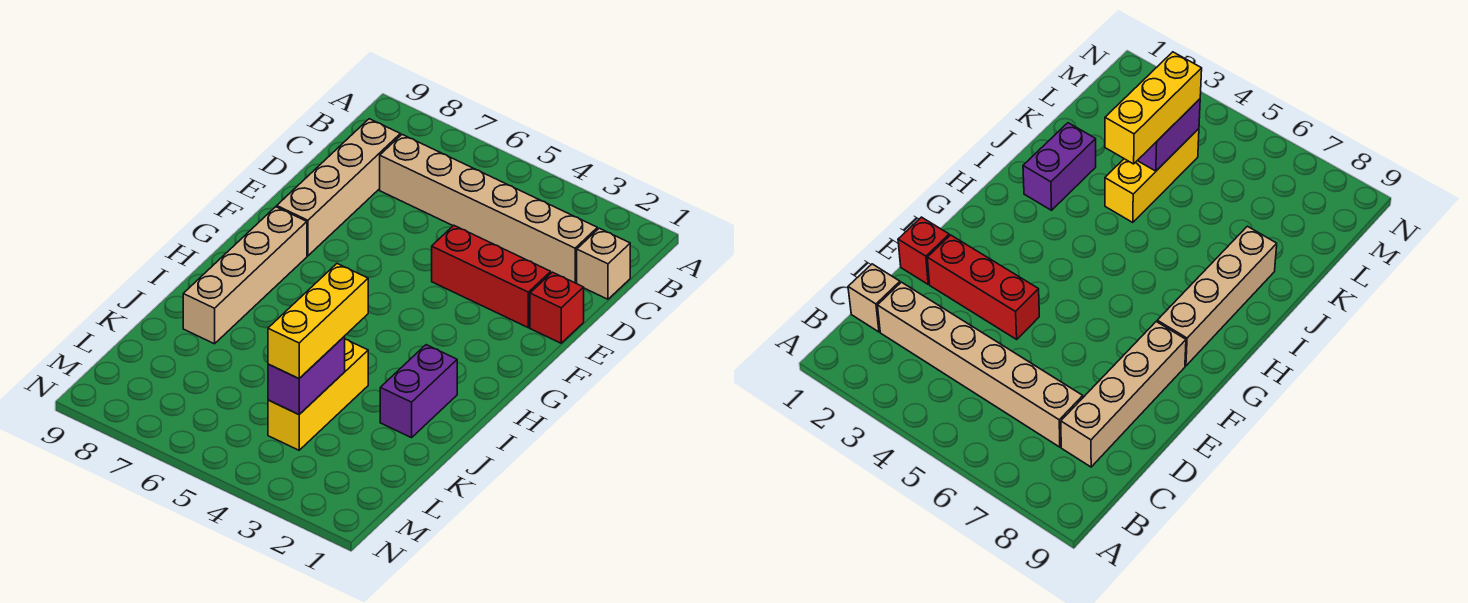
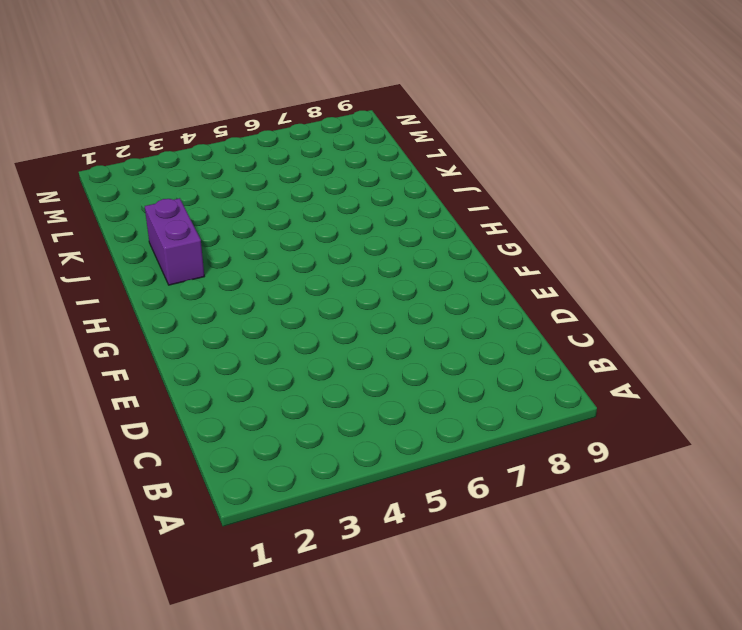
none -> tan 1x1 brick [577,228,630,299]
none -> tan 1x6 brick [380,135,597,283]

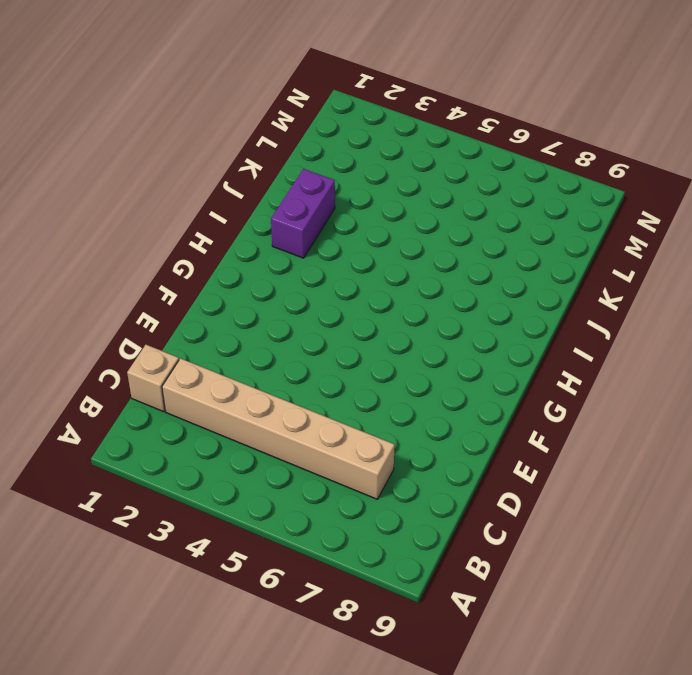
none -> tan 1x4 brick [277,119,400,256]
none -> red 1x1 brick [530,272,584,343]

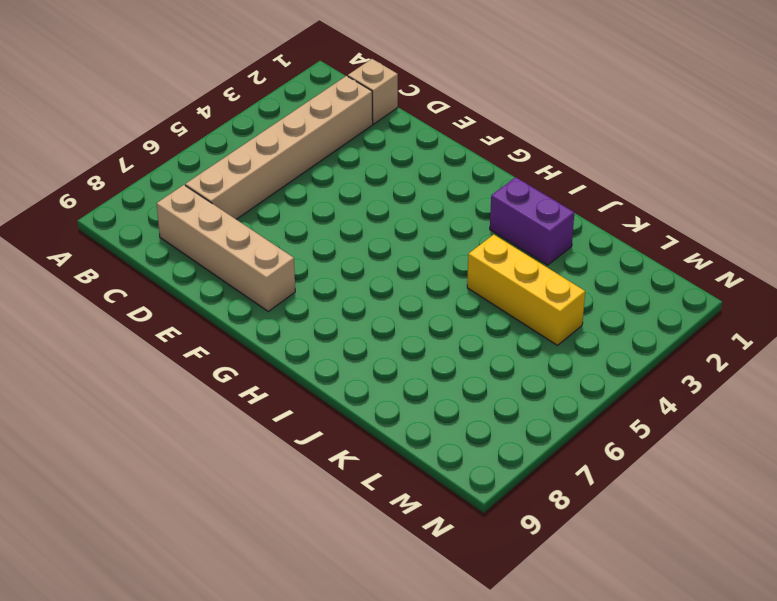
none -> red 1x1 brick [530,272,584,343]
none -> red 1x3 brick [432,225,551,328]

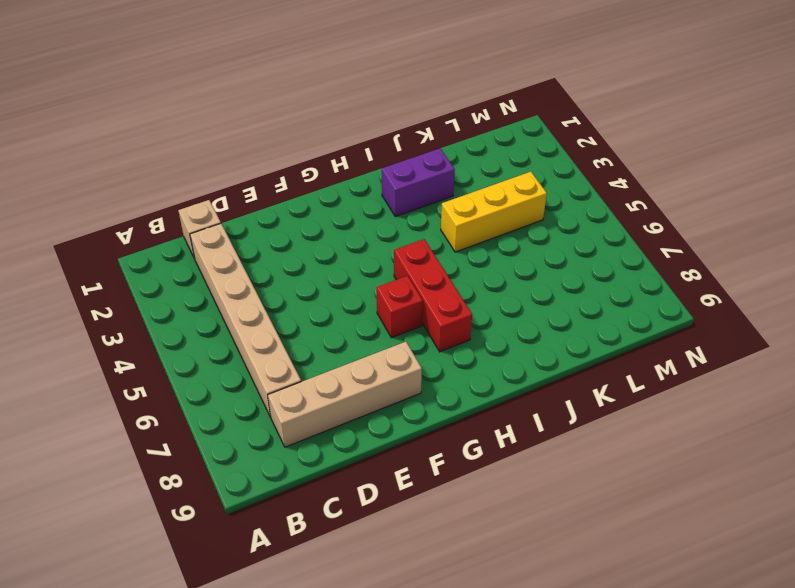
red 1x1 brick [376,276,423,338] -> red 1x1 brick moved to [530,272,584,343]
red 1x3 brick [394,239,472,352] -> red 1x3 brick moved to [432,225,551,328]
none -> tan 1x4 brick [183,207,307,344]
none -> purple 1x2 brick [268,336,345,414]

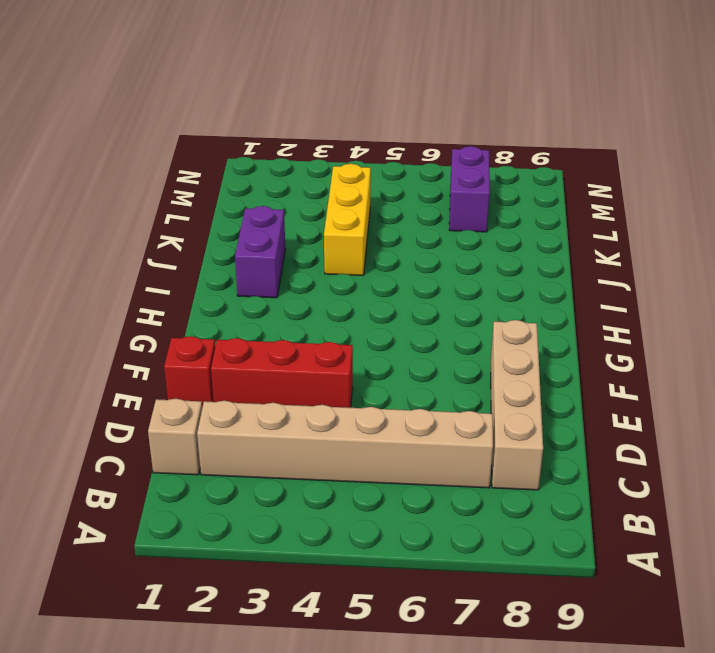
purple 1x2 brick [449,146,490,232] -> purple 1x2 brick moved to [268,336,345,414]
none -> tan 1x4 brick [183,207,307,344]
none -> yellow 1x3 brick [268,264,368,379]

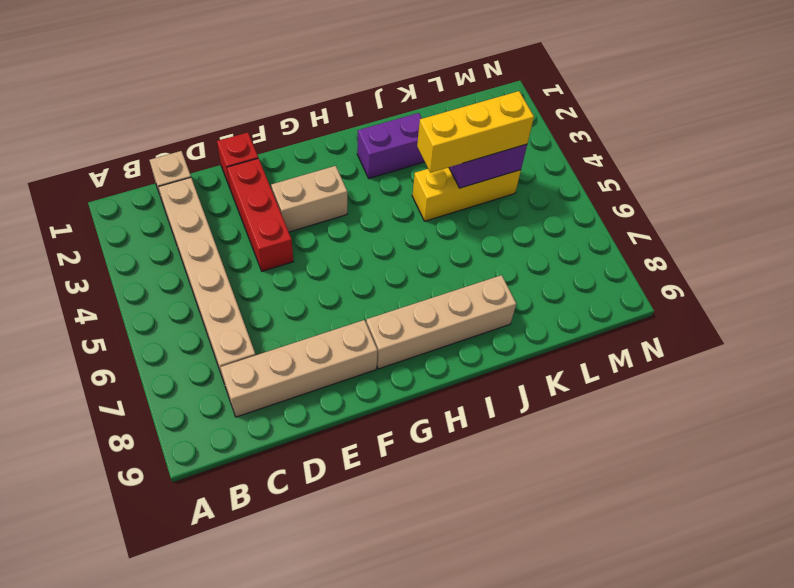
tan 1x2 brick [271,166,347,232] -> none

